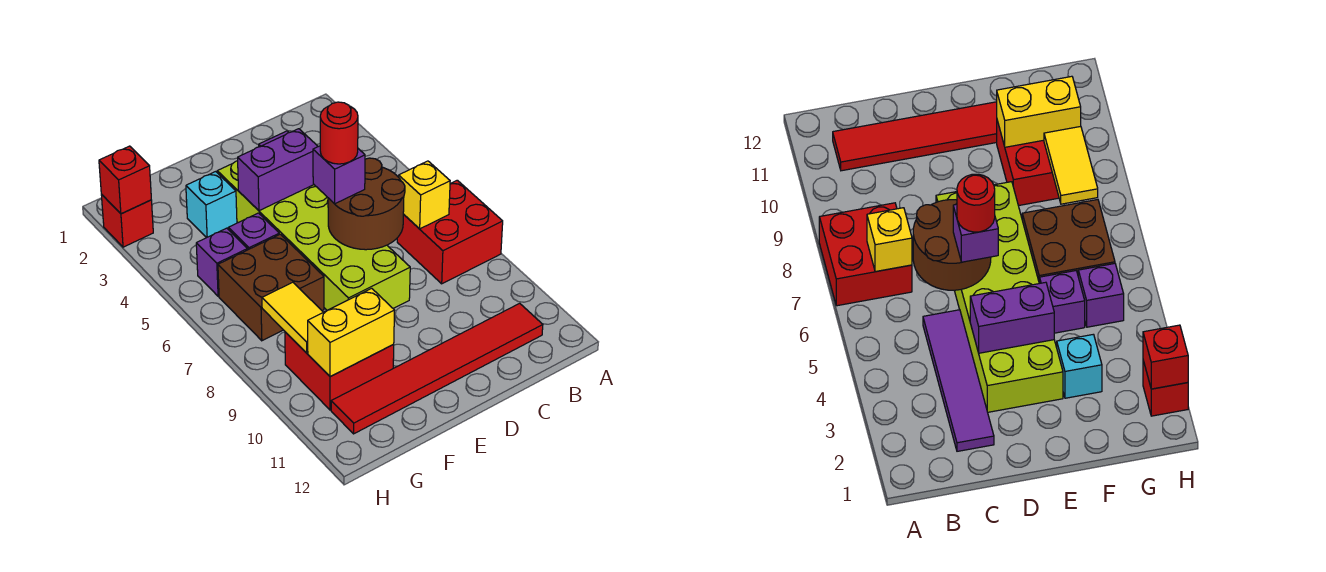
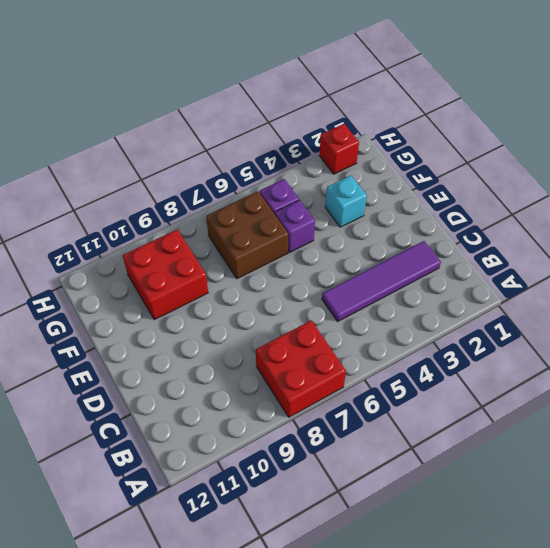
none -> red 1x6 tile [331,303,543,434]
none -> lime 2x6 brick [217,161,410,310]
none -> yellow 1x1 brick [399,161,450,229]

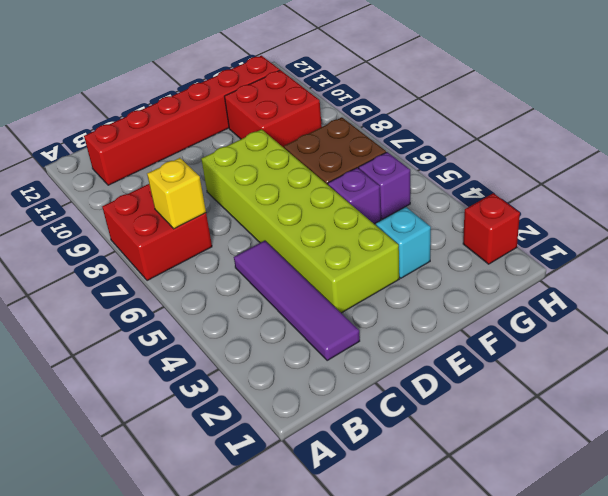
red 1x6 brick [84,56,280,185] -> red 1x6 tile [331,303,543,434]
none -> brown 2x2 round brick [328,158,405,250]
none -> purple 1x2 brick [238,129,318,211]
none -> yellow 1x2 brick [308,288,395,377]

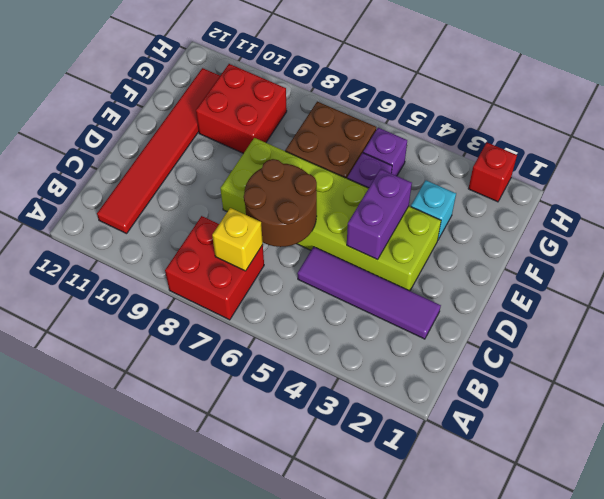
none -> yellow 1x2 brick [308,288,395,377]
none -> yellow 1x2 tile [262,282,323,353]
none -> red 1x1 brick [99,146,151,214]

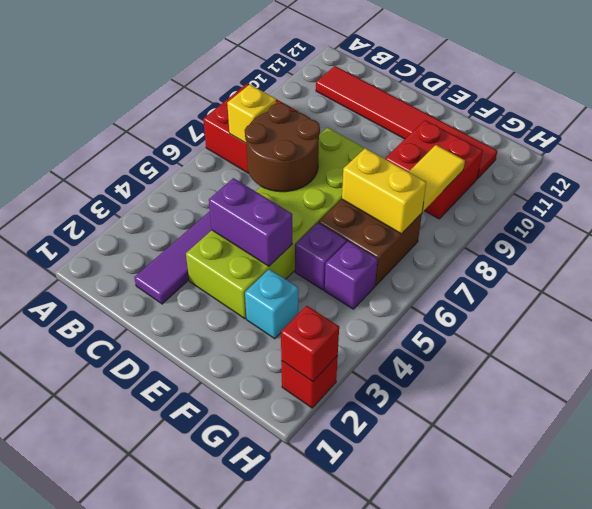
yellow 1x2 brick [342,148,426,234] -> yellow 1x2 brick moved to [308,288,395,377]
none -> purple 1x1 brick [313,146,365,204]
none -> red 1x1 round brick [320,102,358,164]

